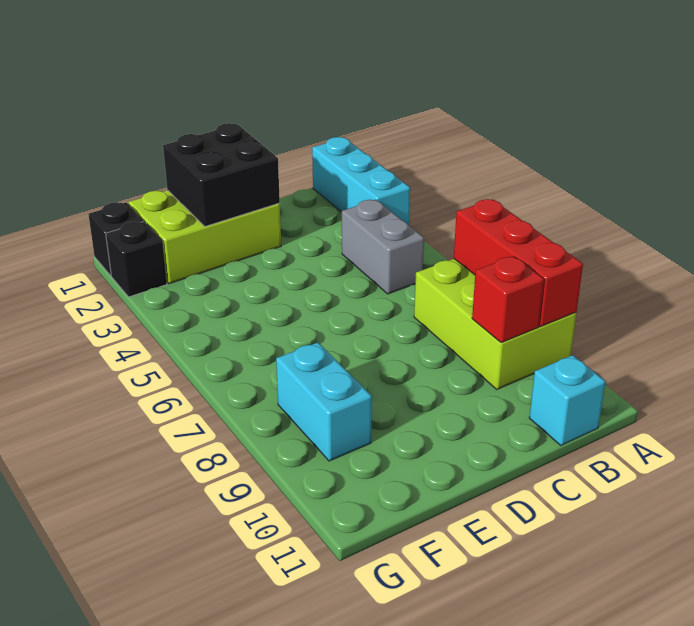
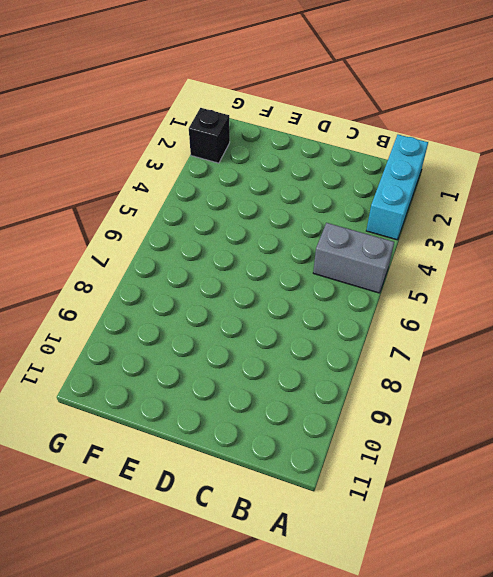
grey 1x2 brick [313,223,394,293] -> grey 1x2 brick turned to [342,200,424,294]
none -> lime 2x3 brick [414,259,576,389]
none -> cyan 1x1 brick [529,355,606,445]

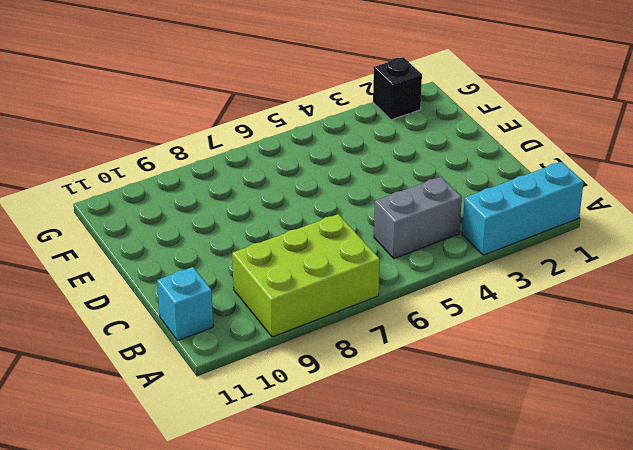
none -> lime 2x3 brick [129,190,281,284]
none -> cyan 1x2 brick [276,343,372,461]

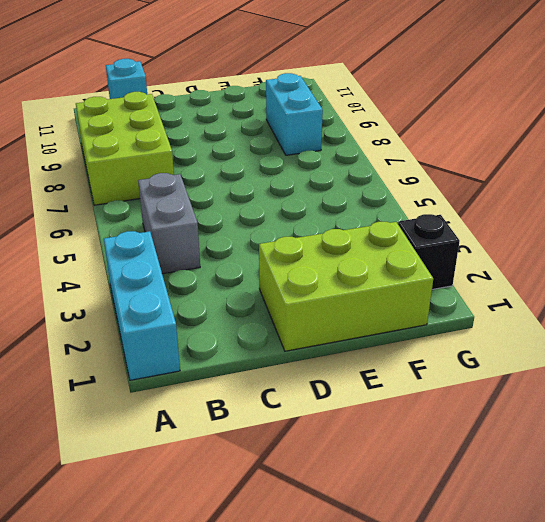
none -> black 1x1 brick [88,202,144,276]
none -> red 1x3 brick [454,199,583,327]

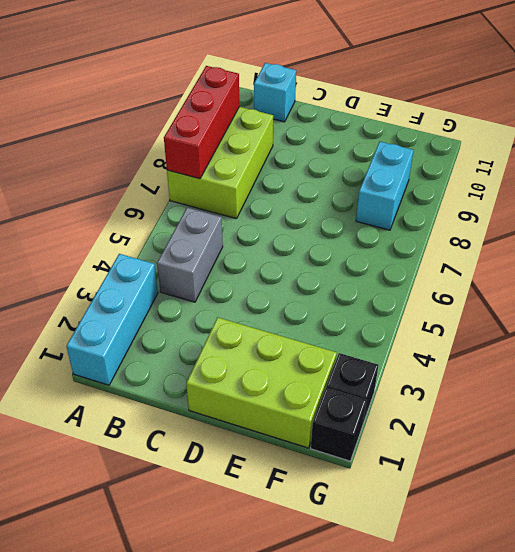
none -> red 1x1 brick [472,256,544,343]
none -> black 2x2 brick [163,123,280,226]

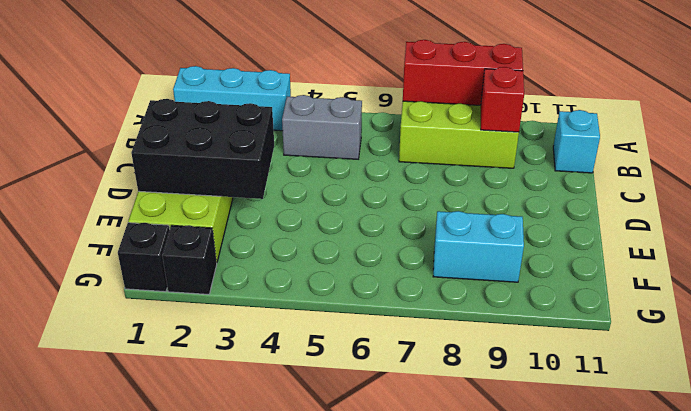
black 2x3 brick [131,99,274,199] -> black 2x2 brick [163,123,280,226]

